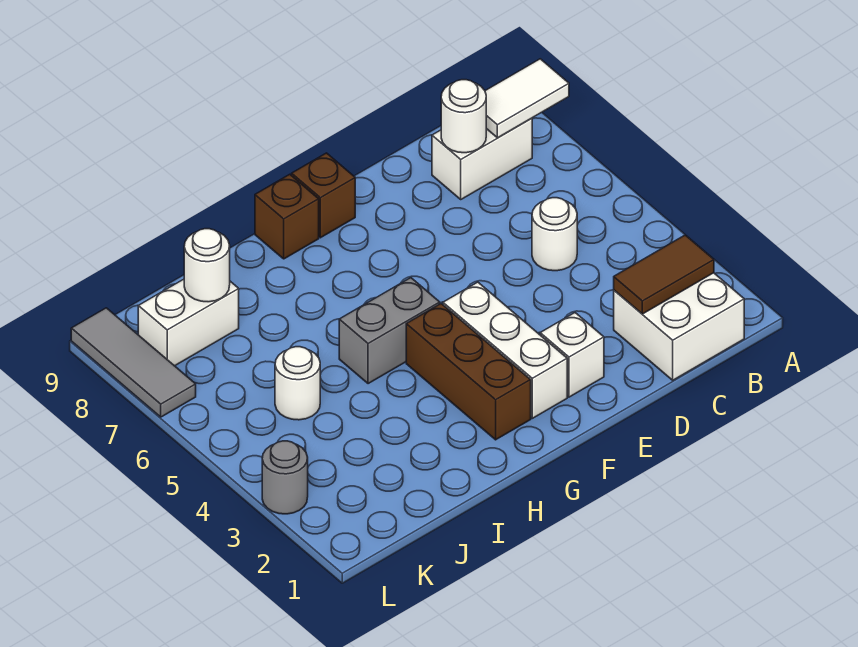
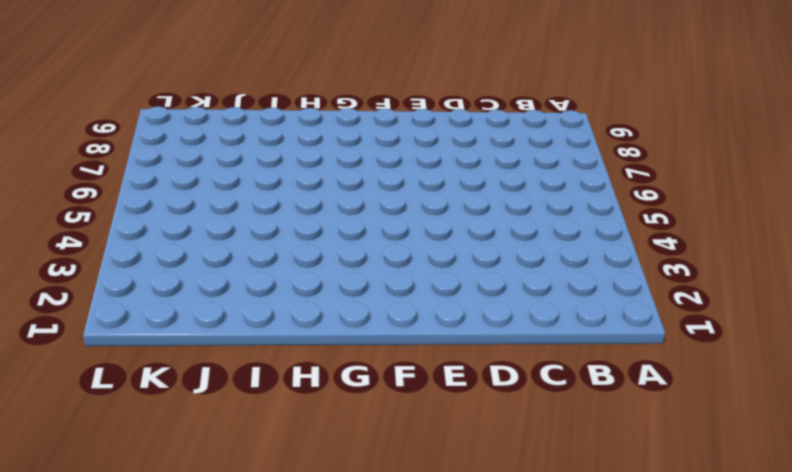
none -> white 2x2 brick [614,273,744,380]
none -> white 1x2 brick [432,118,532,199]
none -> white 1x1 round brick [532,198,577,271]

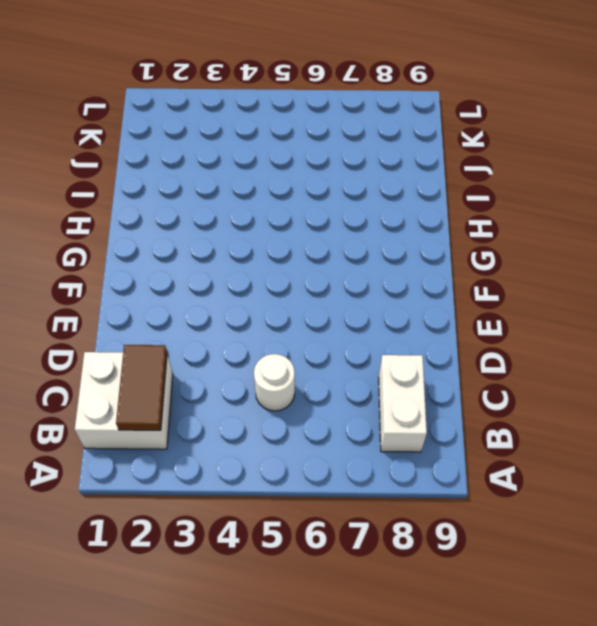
none -> white 1x1 brick [540,313,604,397]
none -> white 1x3 brick [443,282,567,418]
none -> brown 1x1 brick [292,153,355,238]

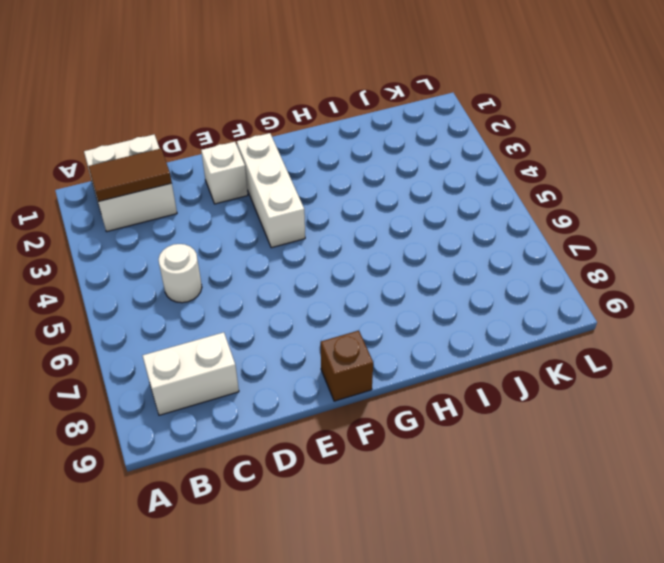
none -> brown 1x3 brick [406,304,531,440]
none -> grey 1x2 brick [339,278,440,384]
none -> brown 1x1 brick [255,174,319,259]

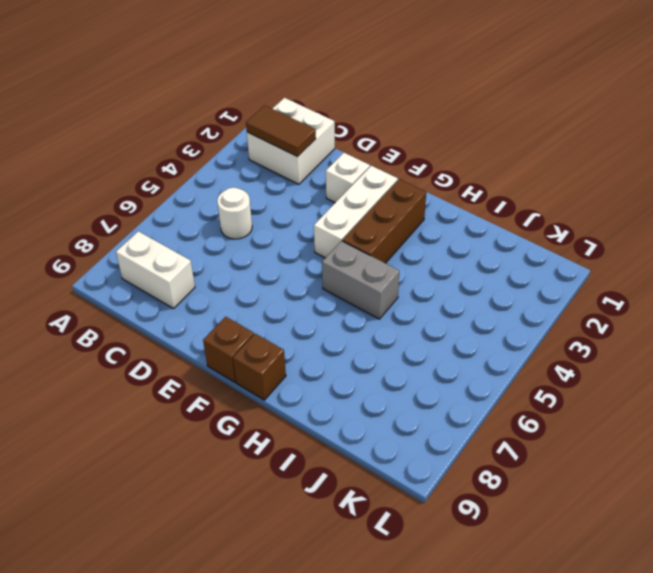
none -> white 1x1 round brick [275,347,320,420]
none -> white 1x2 brick [138,279,239,366]
none -> grey 1x1 round brick [262,441,308,514]

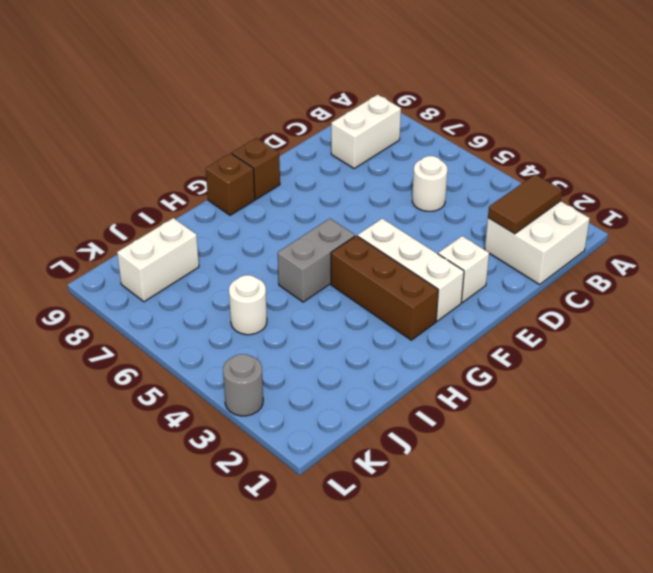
none -> grey 1x3 tile [71,308,196,417]
none -> white 1x2 tile [485,59,569,138]
none -> white 1x1 round brick [441,80,486,153]

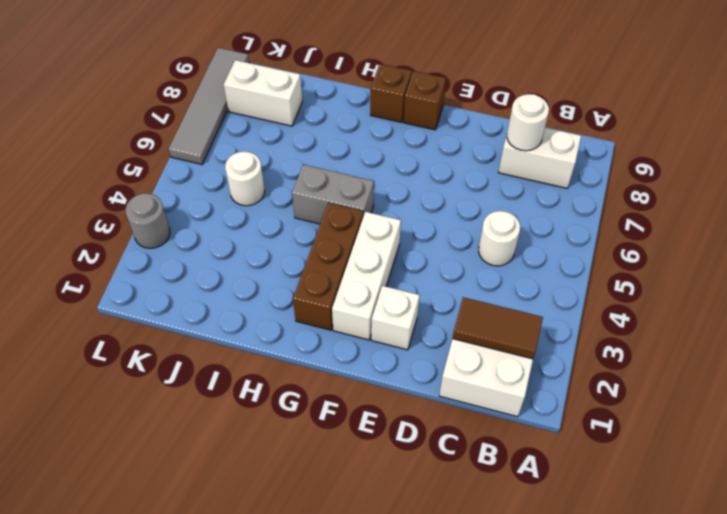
grey 1x4 tile [169,48,249,164] -> grey 1x3 tile [71,308,196,417]
none -> white 1x2 tile [485,59,569,138]
none -> white 1x1 round brick [184,229,230,302]

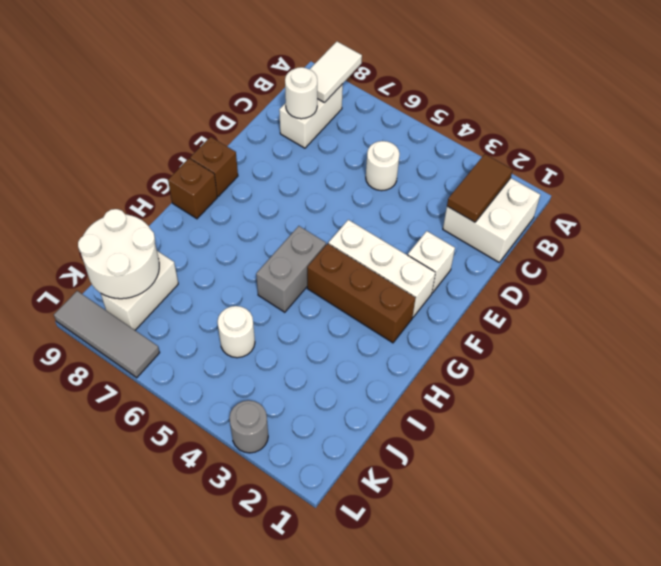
white 2x2 round brick [78,209,159,299] -> white 1x1 round brick [184,229,230,302]

